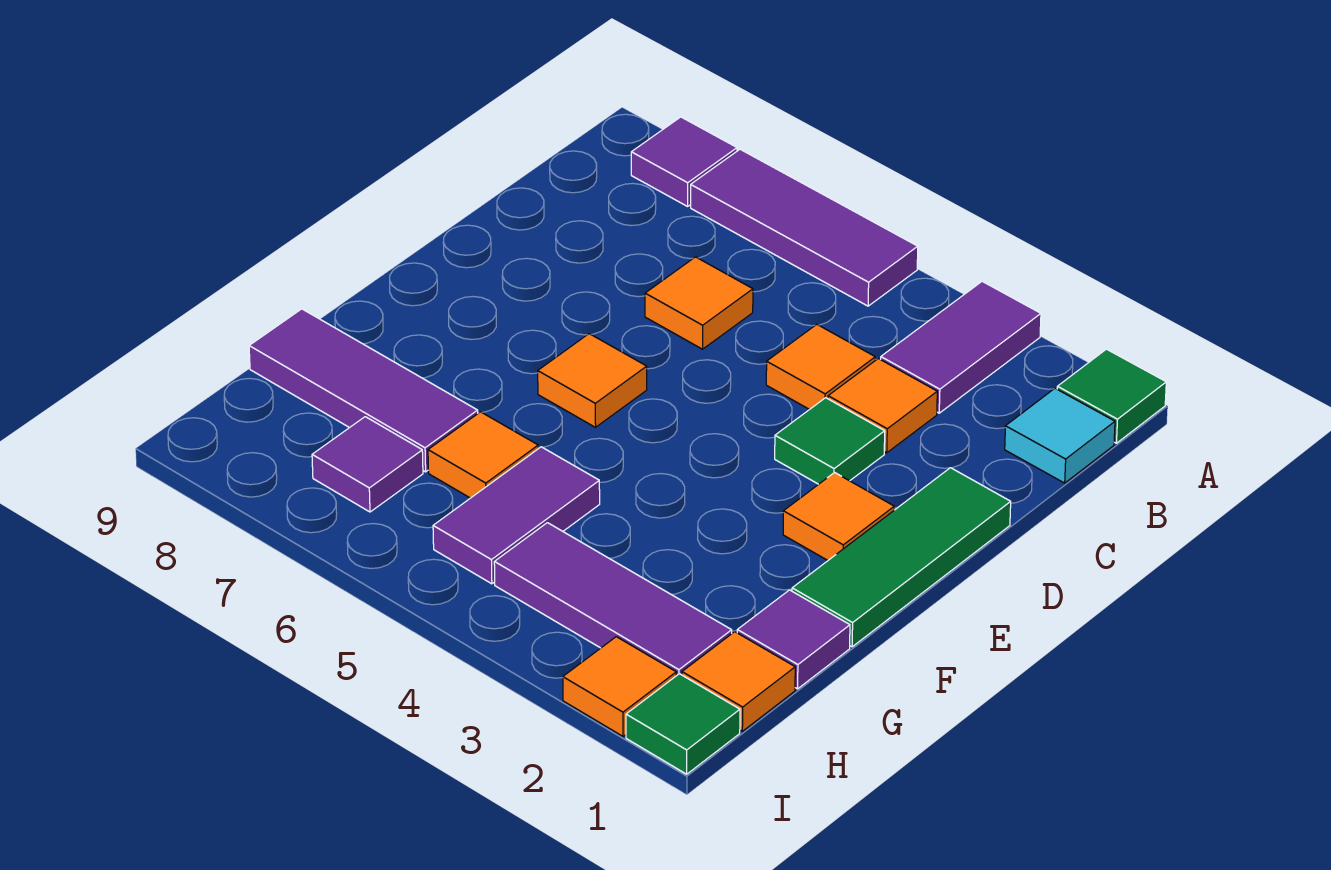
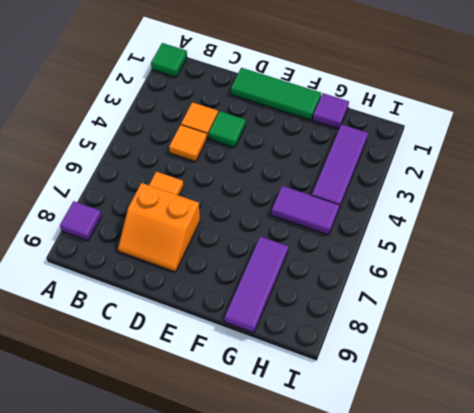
orange 2x2 slope [118,183,200,272] -> none
none -> purple 1x2 tile [881,281,1041,413]
none -> purple 1x3 tile [691,149,918,306]
none -> cyan 1x1 tile [1005,388,1115,483]

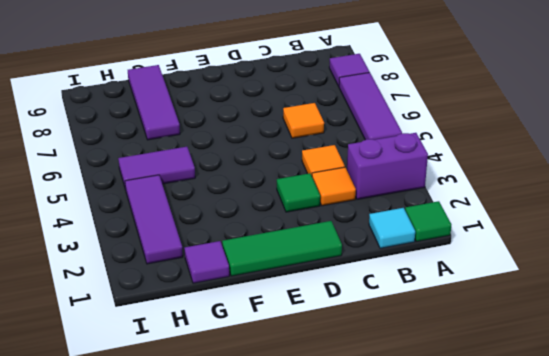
purple 1x2 brick [347,133,428,199] -> purple 1x2 tile [881,281,1041,413]
none -> orange 1x1 tile [783,473,894,560]
none -> orange 1x1 tile [538,334,647,427]
none -> orange 1x1 tile [428,412,538,498]

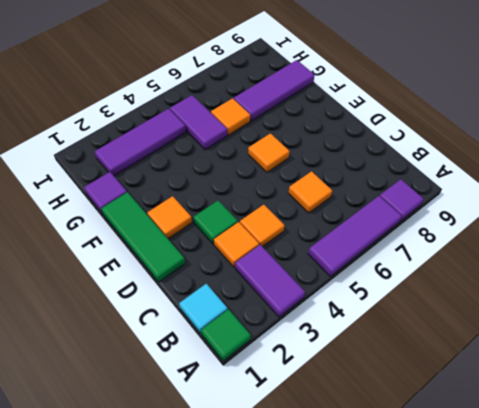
none -> orange 1x1 tile [682,632,795,731]
none -> purple 1x1 tile [312,417,423,512]
none -> green 1x1 tile [626,674,740,774]

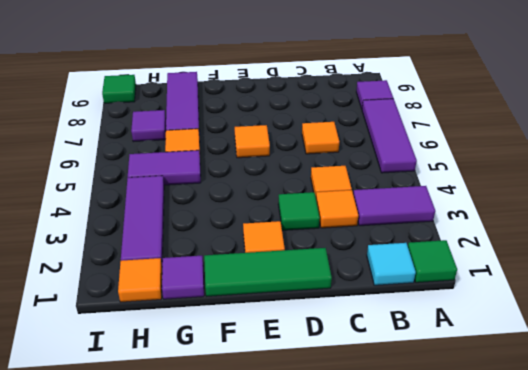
green 1x1 tile [102,75,136,103] -> green 1x1 tile moved to [626,674,740,774]
none -> orange 1x1 tile [563,637,676,736]

